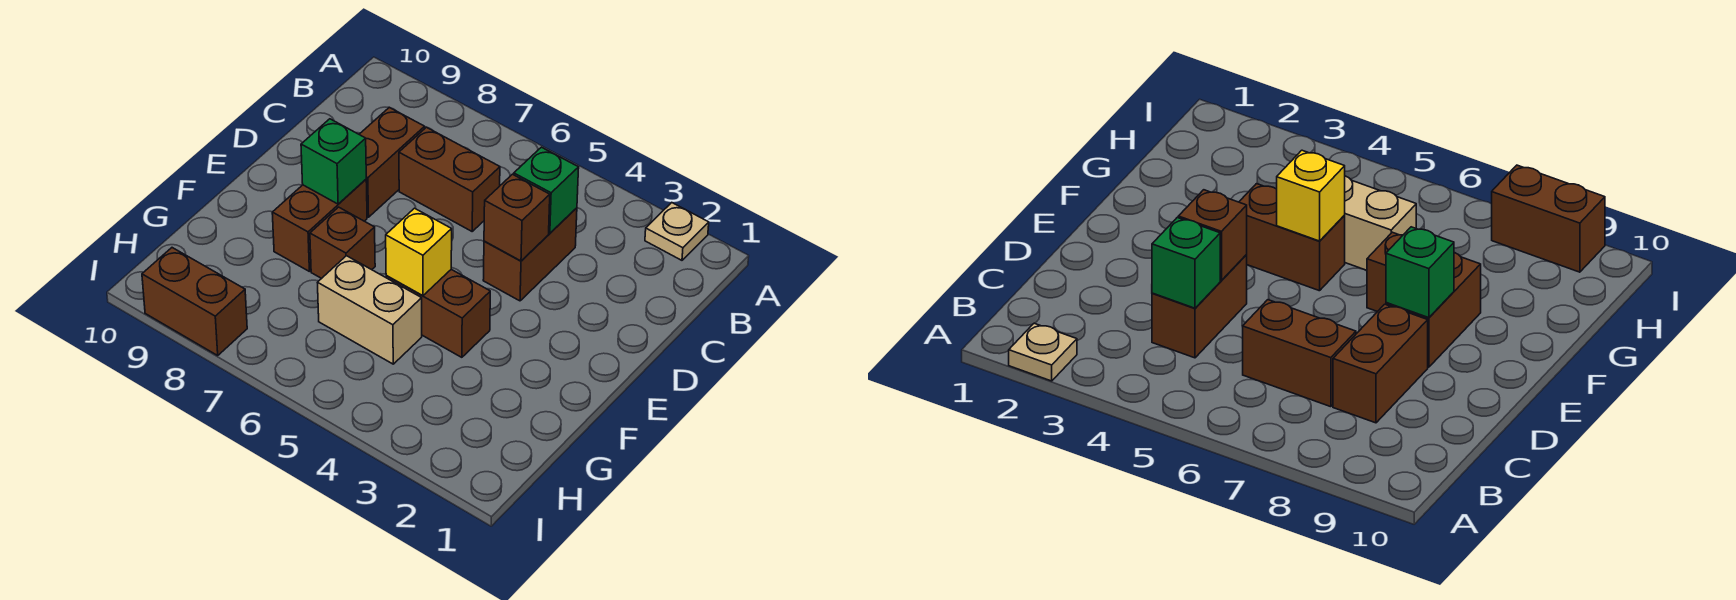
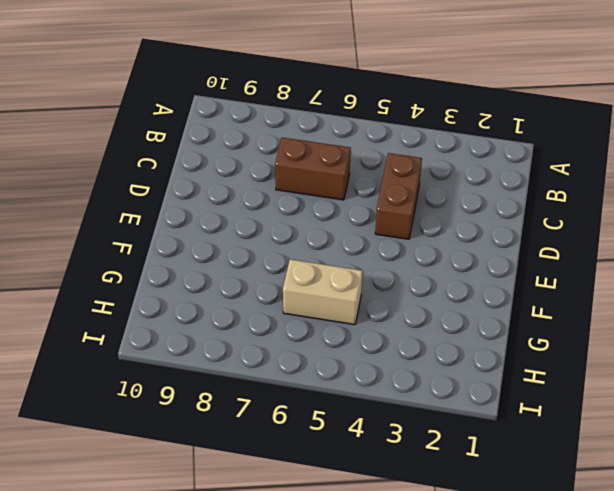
none -> tan 1x1 plate [645,203,709,260]
none -> brown 1x2 brick [359,107,425,217]
none -> brown 1x2 brick [272,180,367,271]

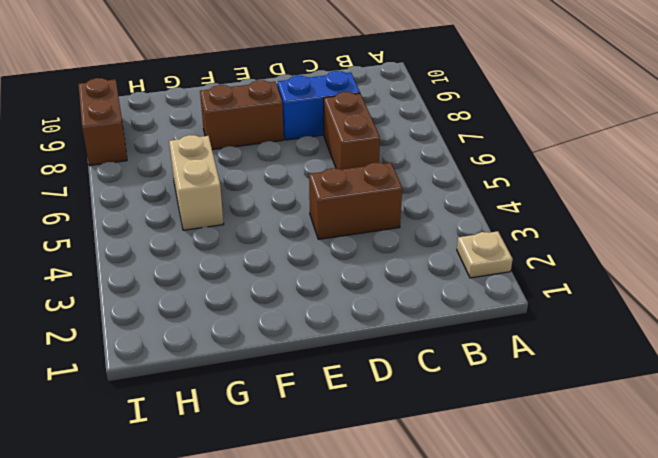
blue 1x2 brick [277,71,360,140] -> brown 1x2 brick [359,107,425,217]
none -> brown 1x2 brick [386,269,490,357]
none -> brown 1x1 brick [310,207,375,278]
none -> green 1x1 brick [514,147,579,233]

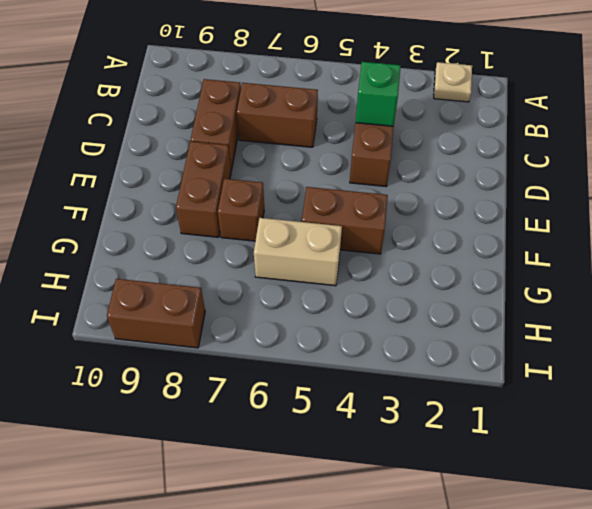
none -> brown 1x1 brick [484,174,550,261]
none -> green 1x1 brick [301,119,366,204]
none -> yellow 1x1 brick [386,208,452,296]

